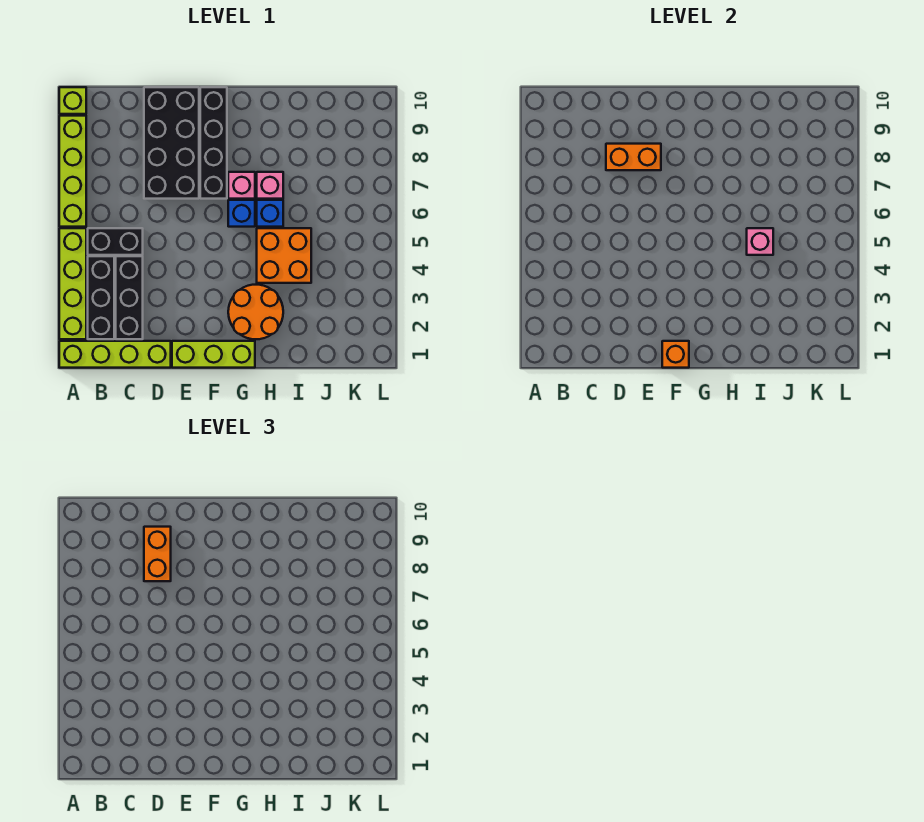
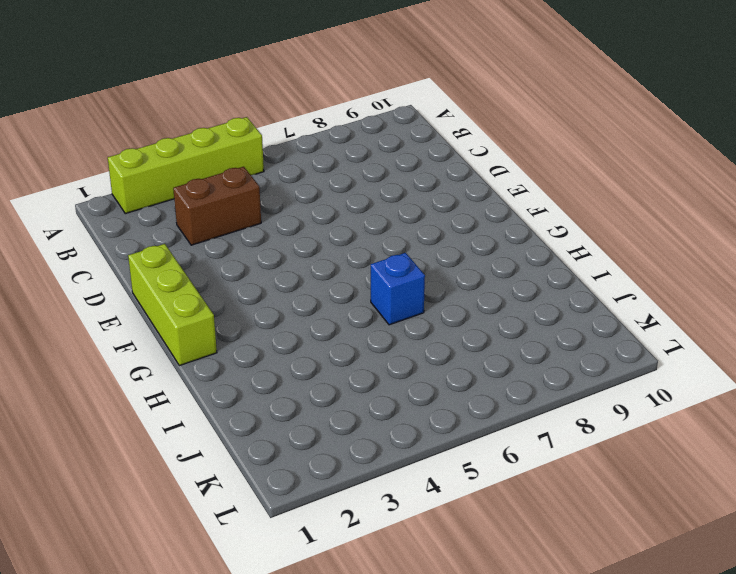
brown 1x2 brick [173,167,261,245] -> black 1x3 brick [116,256,143,339]
none -> lime 1x4 brick [59,341,171,368]
none -> lime 1x4 brick [59,116,86,227]
none -> lime 1x1 brick [59,87,86,114]

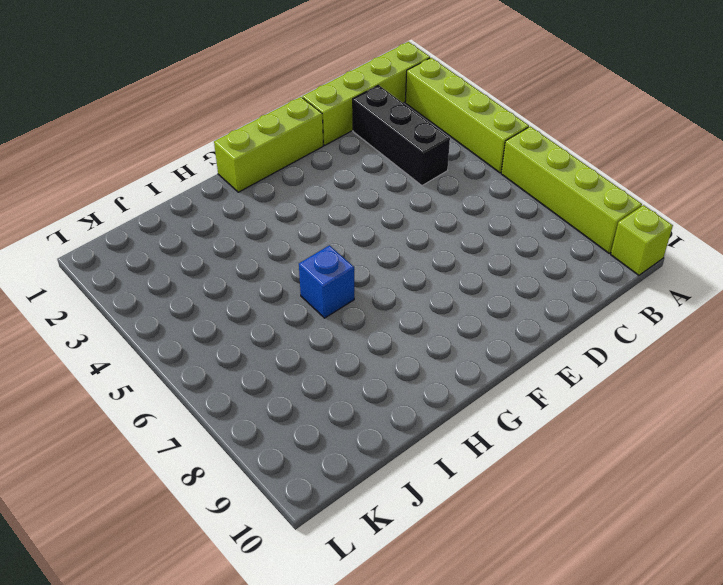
none -> black 1x3 brick [88,256,114,339]
none -> black 1x2 brick [88,228,143,255]
none -> black 2x4 brick [144,87,199,199]

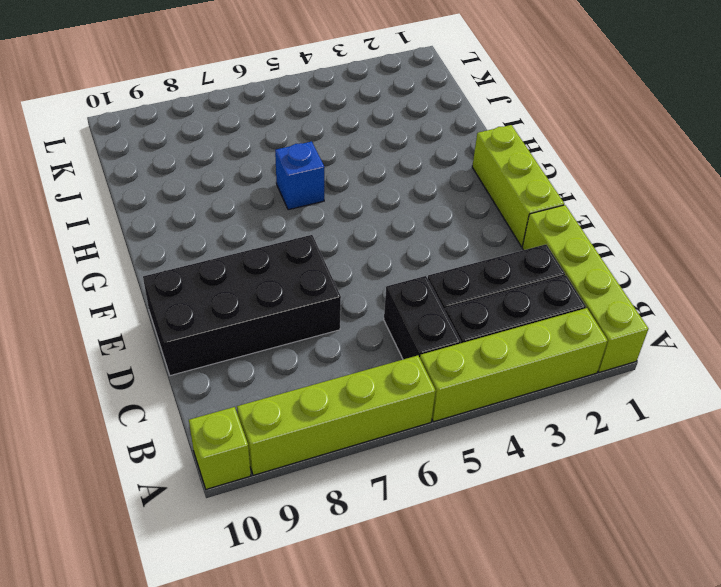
none -> black 1x4 brick [200,87,227,199]
none -> orange 2x2 round brick [228,285,283,339]
none -> blue 1x1 brick [228,200,255,227]

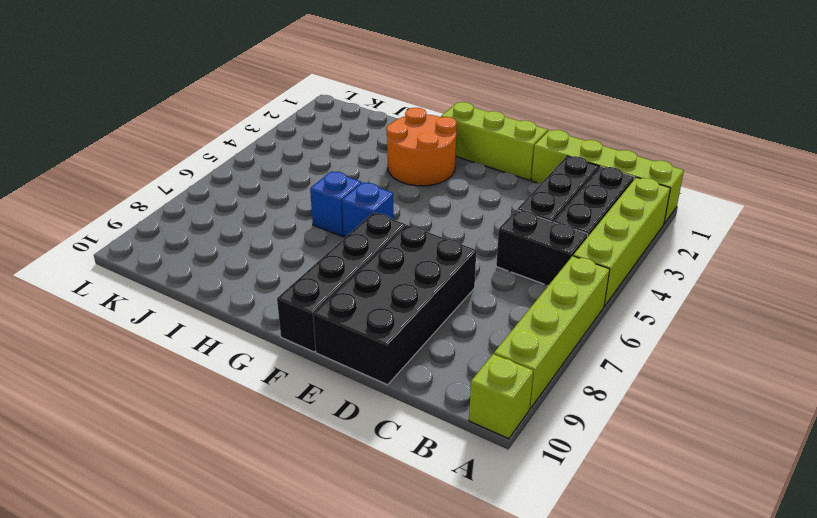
none -> pink 1x1 brick [228,172,255,199]
none -> orange 2x2 brick [257,228,311,283]
none -> pink 1x1 brick [257,172,283,199]

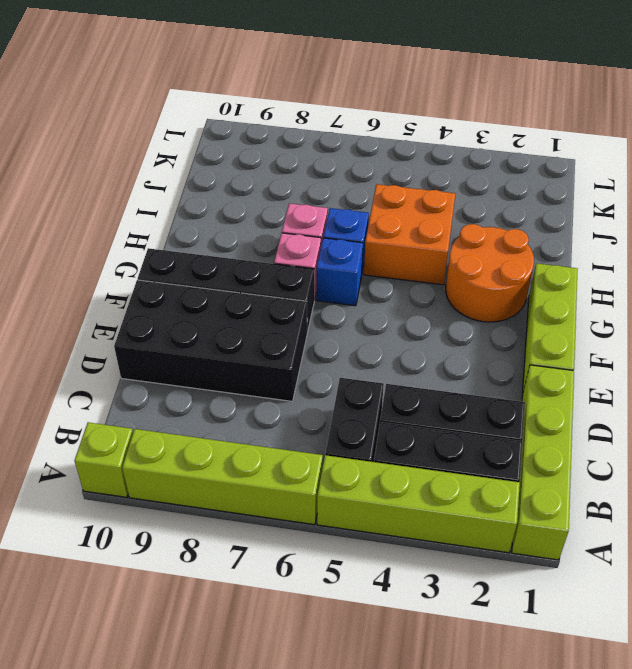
none -> orange 1x2 brick [606,144,661,170]
none -> orange 1x1 brick [662,341,689,368]
none -> pink 1x1 brick [747,228,773,255]

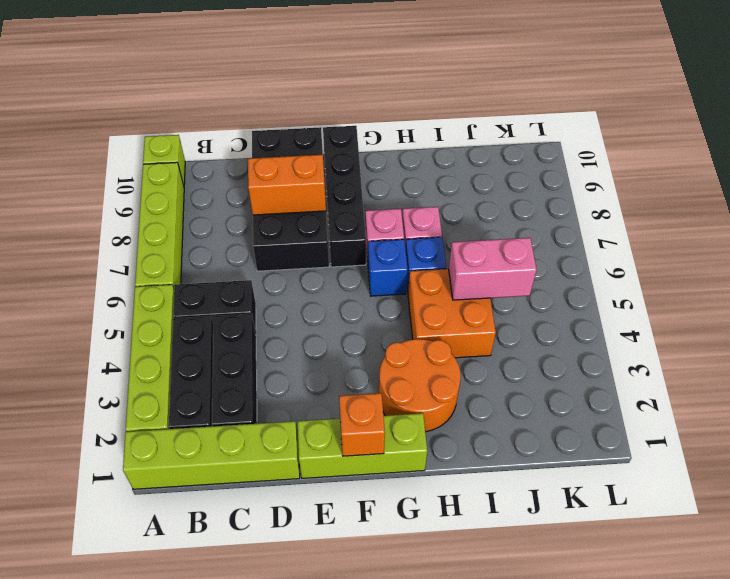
pink 1x2 brick [449,238,537,300] -> pink 1x1 brick [747,228,773,255]
none -> orange 1x2 brick [144,527,171,581]

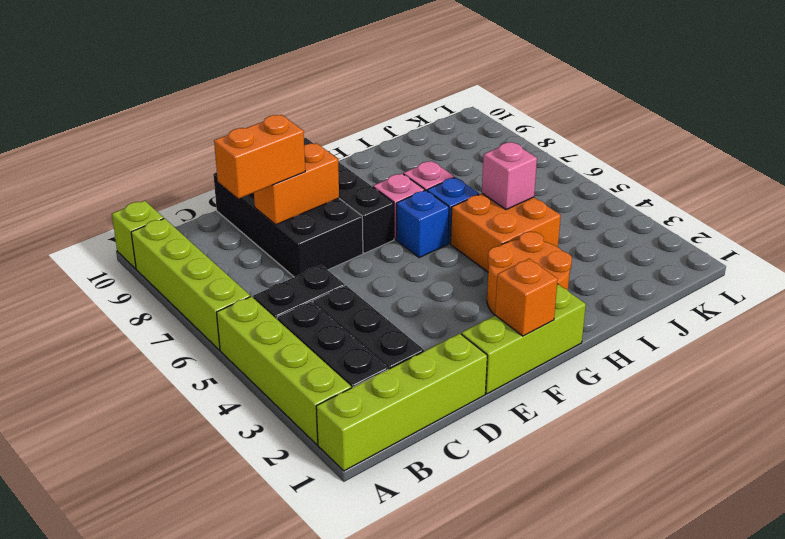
orange 1x2 brick [214,115,305,198] -> orange 1x2 brick turned to [144,527,171,581]

